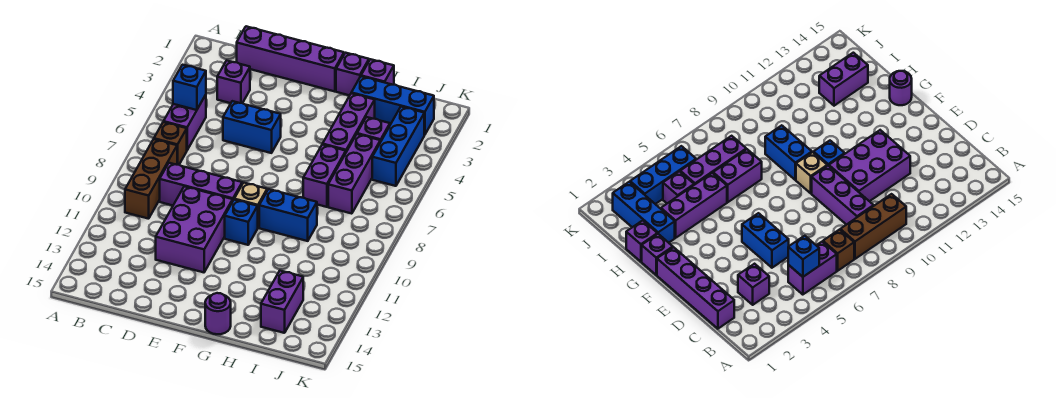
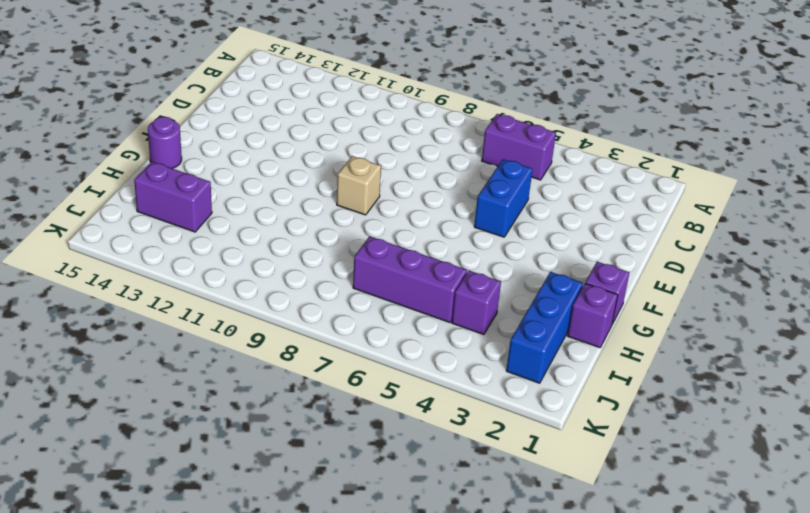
none -> brown 1x1 brick [154,122,187,165]
none -> brown 1x3 brick [125,139,177,219]
none -> purple 1x4 brick [237,26,344,92]

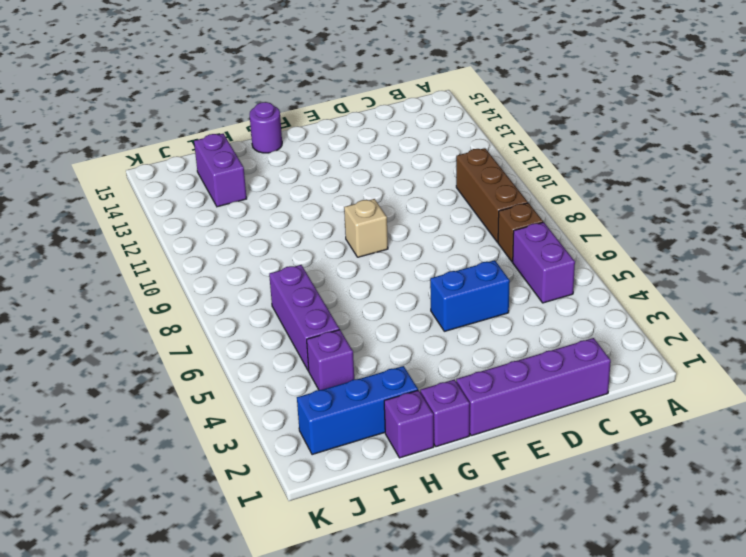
none -> purple 1x1 brick [217,61,250,103]
none -> purple 1x3 brick [160,163,242,205]
none -> purple 2x3 brick [156,186,233,272]

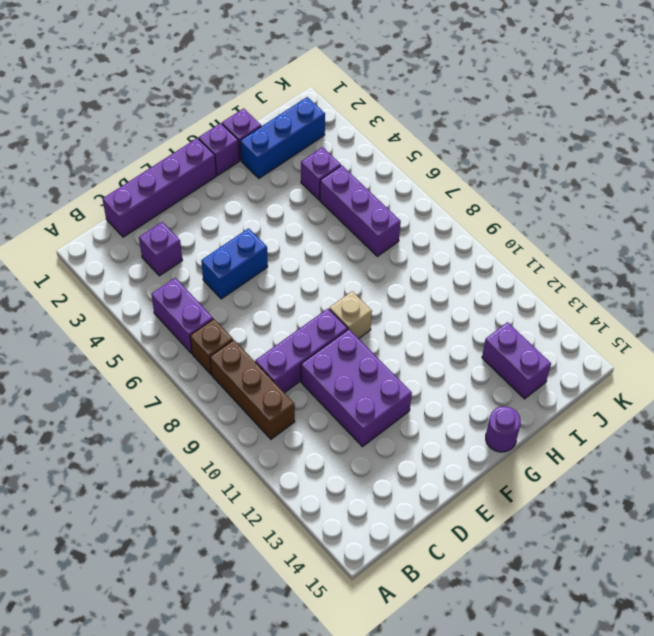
none -> blue 1x1 brick [225,200,258,245]
none -> blue 1x2 brick [259,189,317,241]
none -> purple 1x3 brick [323,93,375,152]

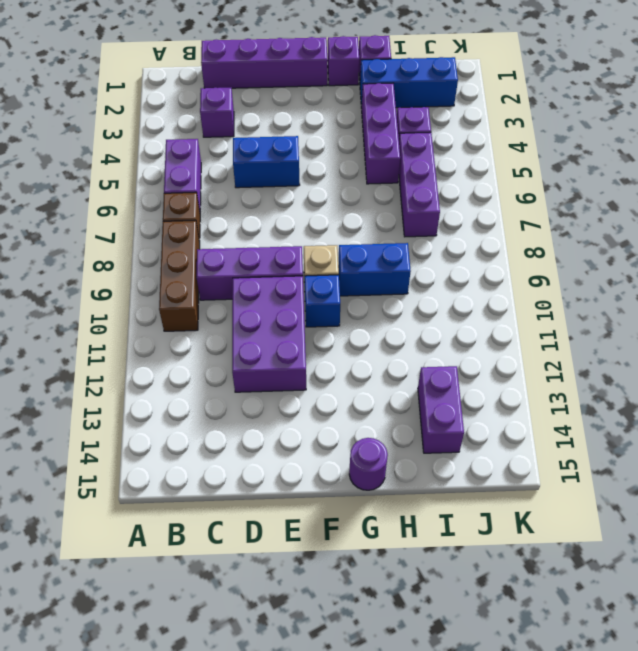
none -> purple 1x2 brick [303,144,346,207]
none -> blue 1x3 brick [372,107,424,186]
none -> blue 1x1 brick [173,65,206,110]

